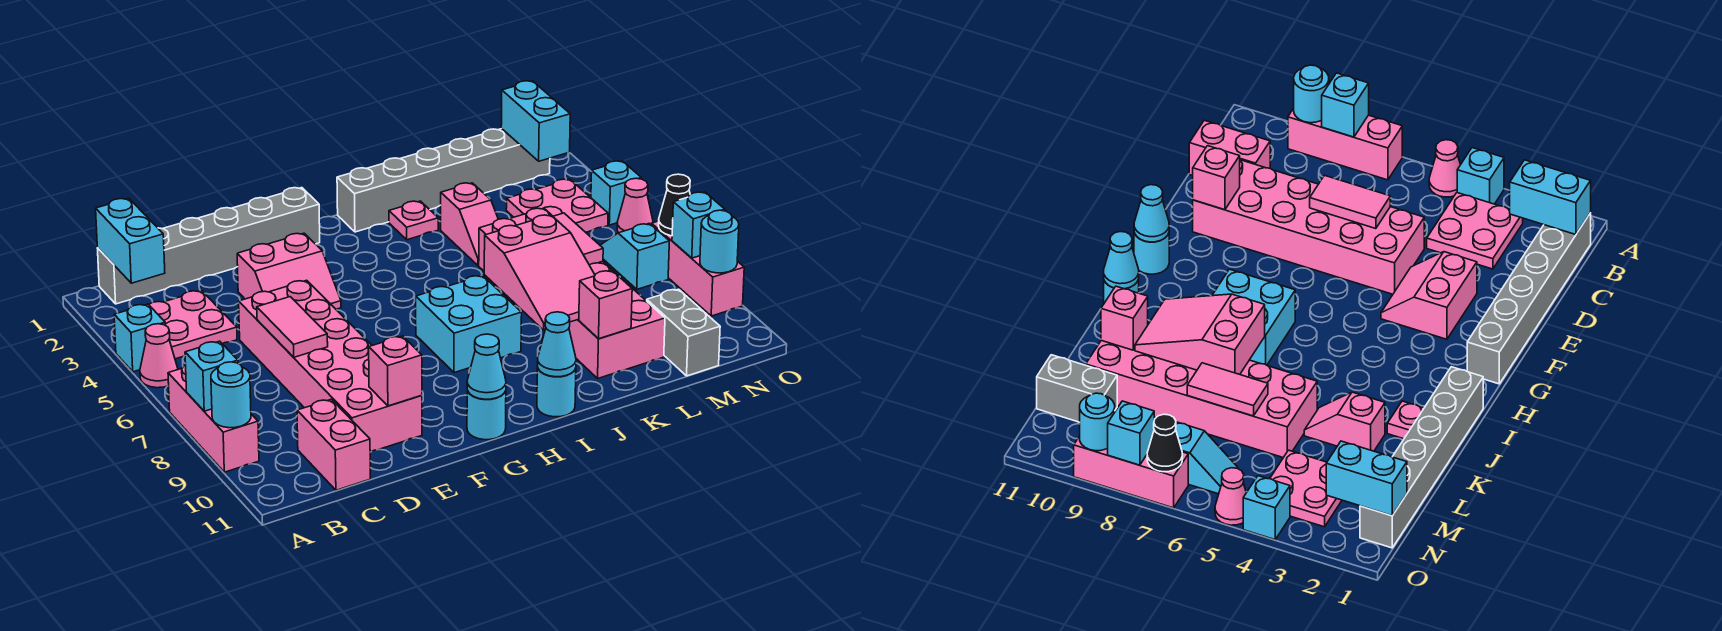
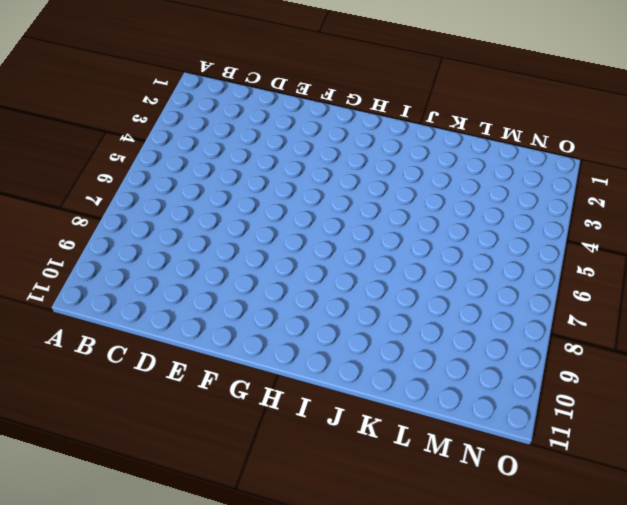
none -> cyan 1x1 brick [114,304,165,372]
none -> pink 1x1 cone [140,324,178,388]
none -> pink 1x3 brick [168,365,259,472]
none -> grey 1x6 brick [97,188,320,304]

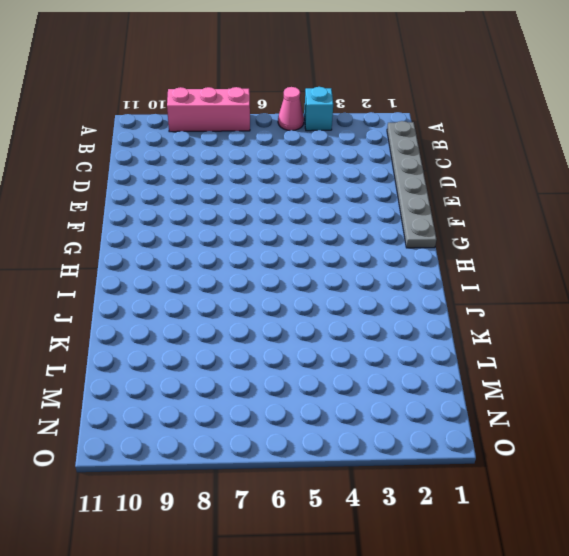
grey 1x6 plate [387,121,437,248] -> grey 1x6 brick [97,188,320,304]
none -> pink 2x2 plate [149,291,237,359]
none -> pink 1x2 brick [297,399,370,490]
none -> pink 2x6 brick [239,280,422,452]
none -> pink 2x2 slope [237,233,341,309]

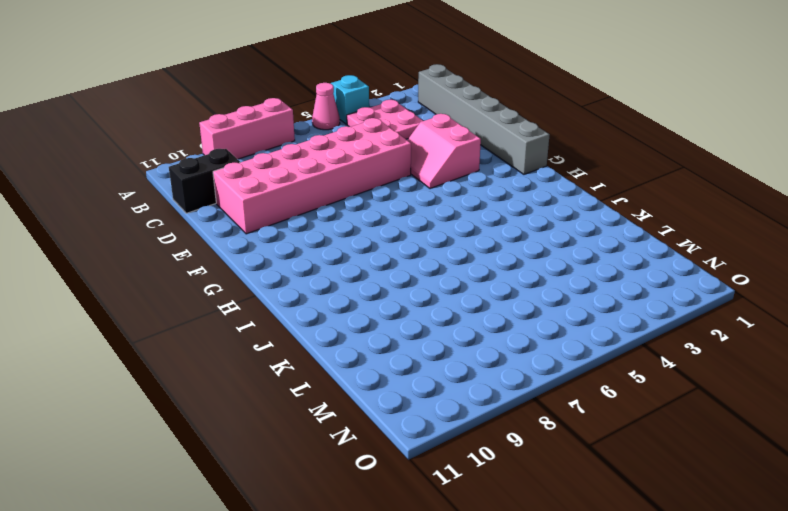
black 1x2 brick [169,149,240,213] -> pink 1x2 brick [297,399,370,490]
none -> cyan 1x1 round brick [467,390,506,440]
none -> cyan 2x2 brick [416,276,522,373]
none -> grey 1x6 brick [337,129,550,232]
none -> cyan 1x1 round brick [537,366,576,417]

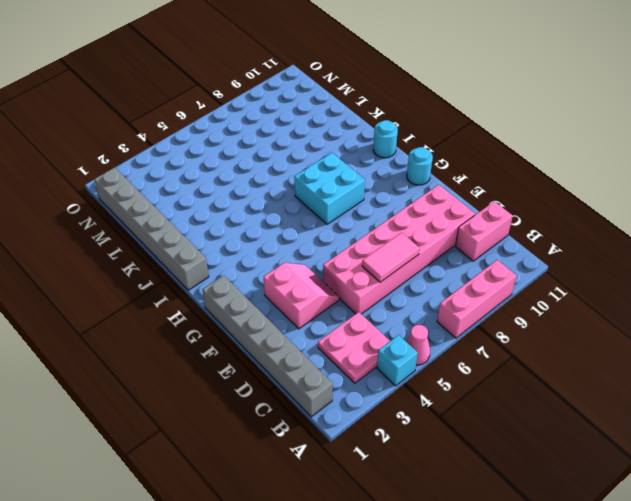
none -> pink 1x1 plate [389,201,438,240]
none -> pink 1x2 slope [441,183,498,266]
none -> pink 2x6 brick [479,208,665,378]
none -> pink 2x2 plate [506,179,608,232]

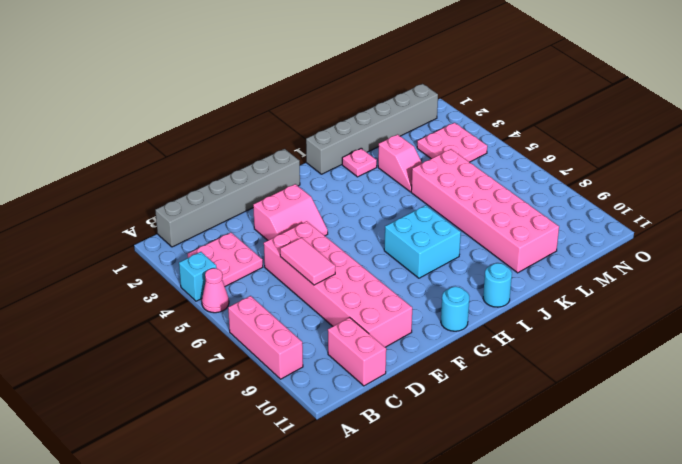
none -> grey 1x2 brick [647,289,720,376]
none -> cyan 1x2 slope [600,223,669,289]
none -> cyan 1x1 brick [591,161,641,225]
none -> pink 1x1 cone [617,178,653,233]

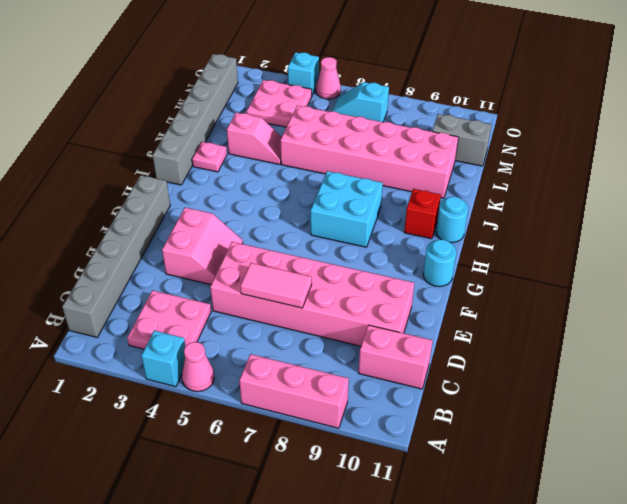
red 1x1 brick [404,189,441,239] -> none
none -> pink 1x3 brick [652,221,744,316]
none -> cyan 1x1 brick [185,341,238,411]
none -> cyan 1x1 round brick [211,362,251,428]
none -> cyan 1x2 brick [96,199,165,283]

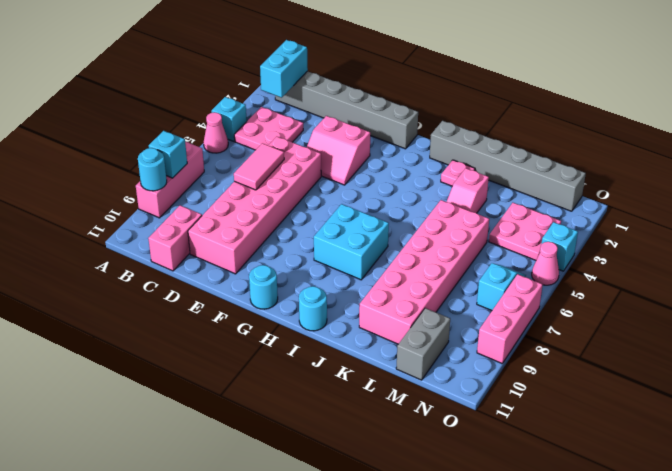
none -> pink 1x1 brick [369,336,422,406]
none -> cyan 1x1 cone [467,334,506,399]
none -> cyan 1x1 cone [538,312,576,377]
none -> pink 2x3 slope [484,215,595,330]

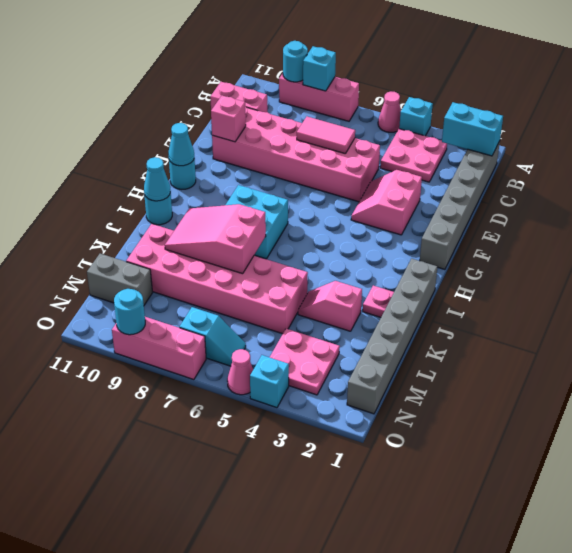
none -> pink 1x1 brick [579,271,632,339]
none -> pink 1x2 tile [553,213,603,265]
none -> cyan 1x2 brick [501,81,570,161]
none -> black 1x1 cone [659,174,690,236]

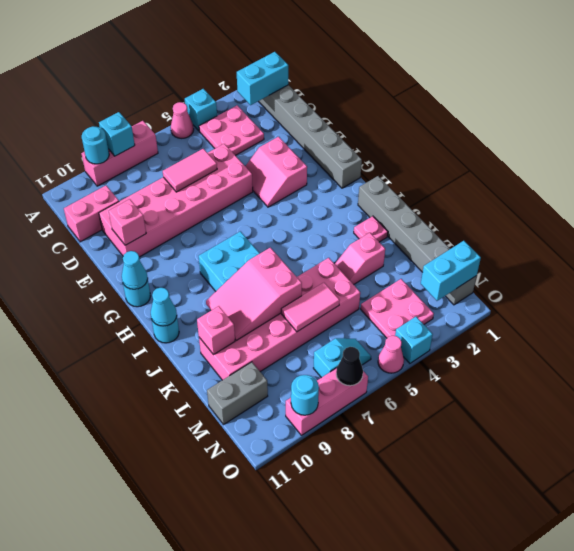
none -> cyan 1x1 brick [672,192,725,258]

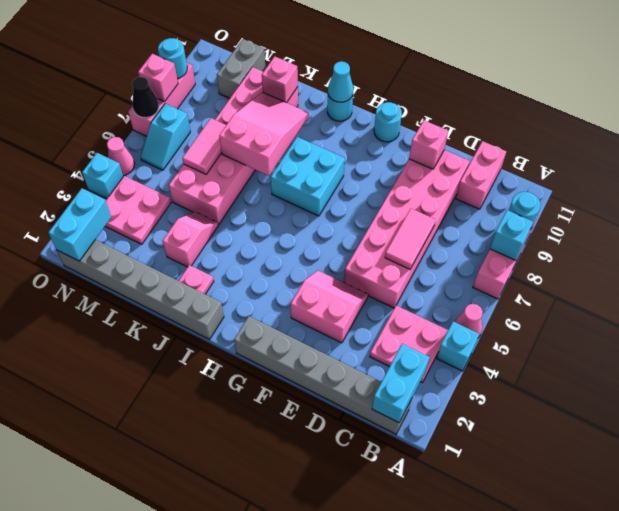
pink 1x1 brick [138,54,178,102] -> cyan 1x1 brick [672,192,725,258]
none -> cyan 1x1 cone [467,334,506,399]

